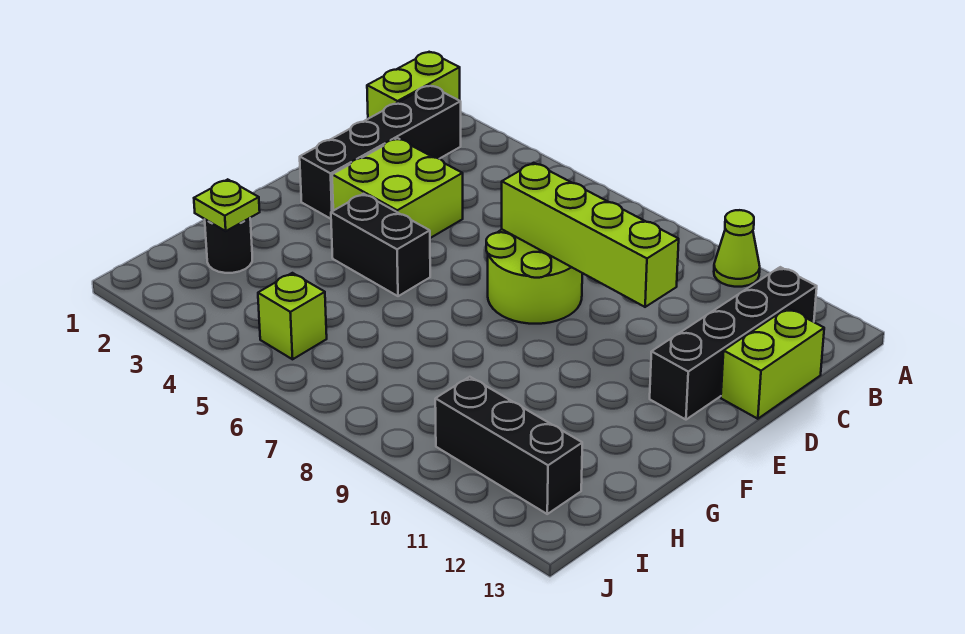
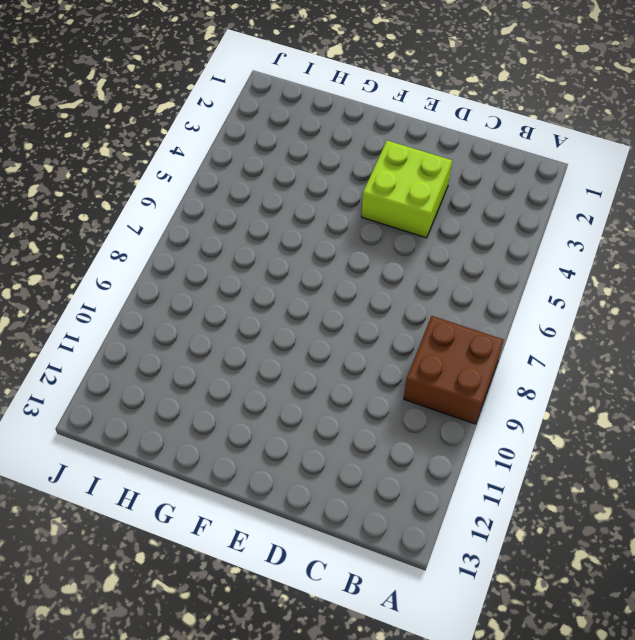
brown 2x2 brick [404,316,504,424] -> none
none -> lime 1x2 brick [367,52,460,119]
none -> lime 1x1 cone [714,210,760,287]
none -> black 1x4 brick [300,85,461,219]

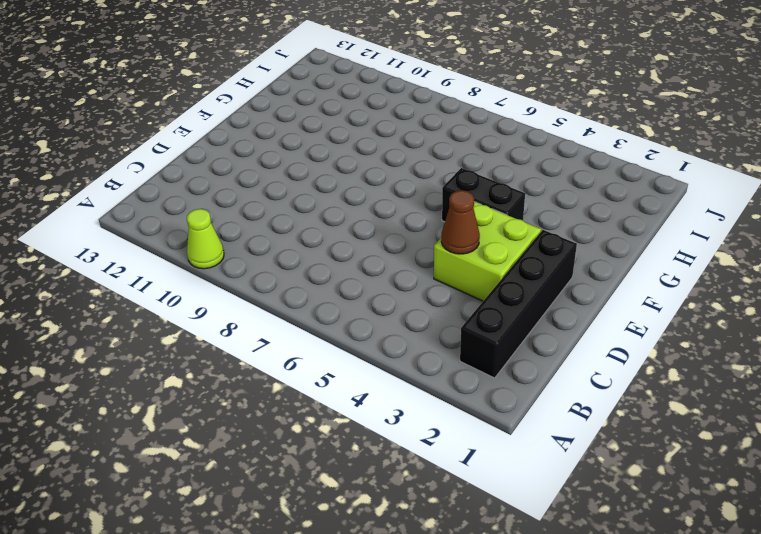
brown 1x1 cone [441,190,480,254] -> none
none -> lime 1x2 brick [367,52,460,119]
none -> black 1x4 brick [650,267,817,420]
none -> lime 1x2 brick [721,308,824,419]

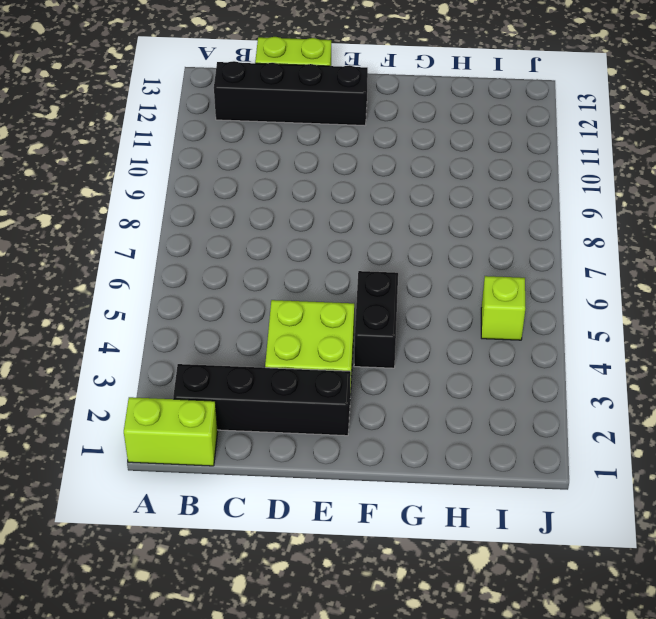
none -> lime 1x1 cone [714,210,760,287]
none -> lime 2x2 round brick [486,230,582,324]
none -> black 1x1 round brick [205,218,252,273]

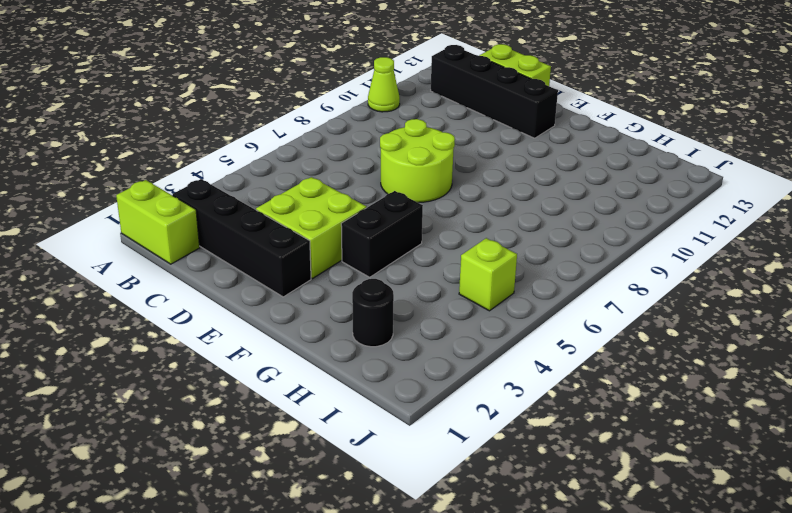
none -> black 1x3 brick [435,377,582,514]
none -> lime 1x4 brick [502,163,679,307]
none -> lime 1x1 plate [194,179,260,231]

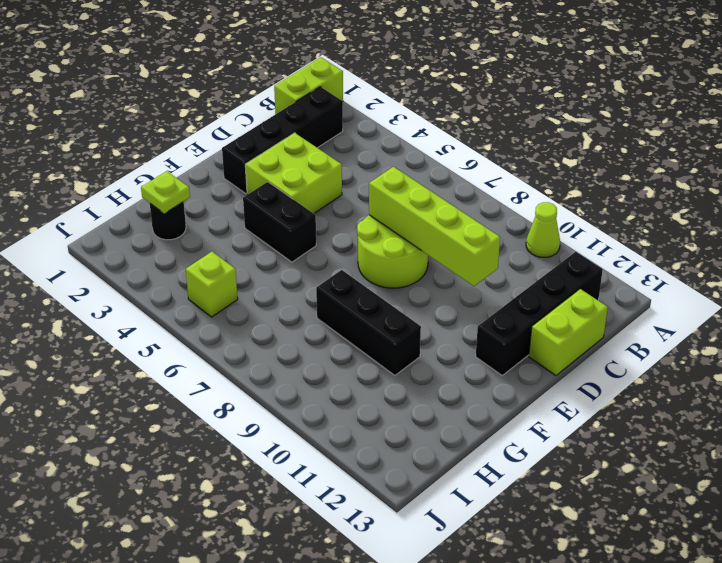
black 1x3 brick [316,270,421,376] -> black 1x3 brick moved to [435,377,582,514]

